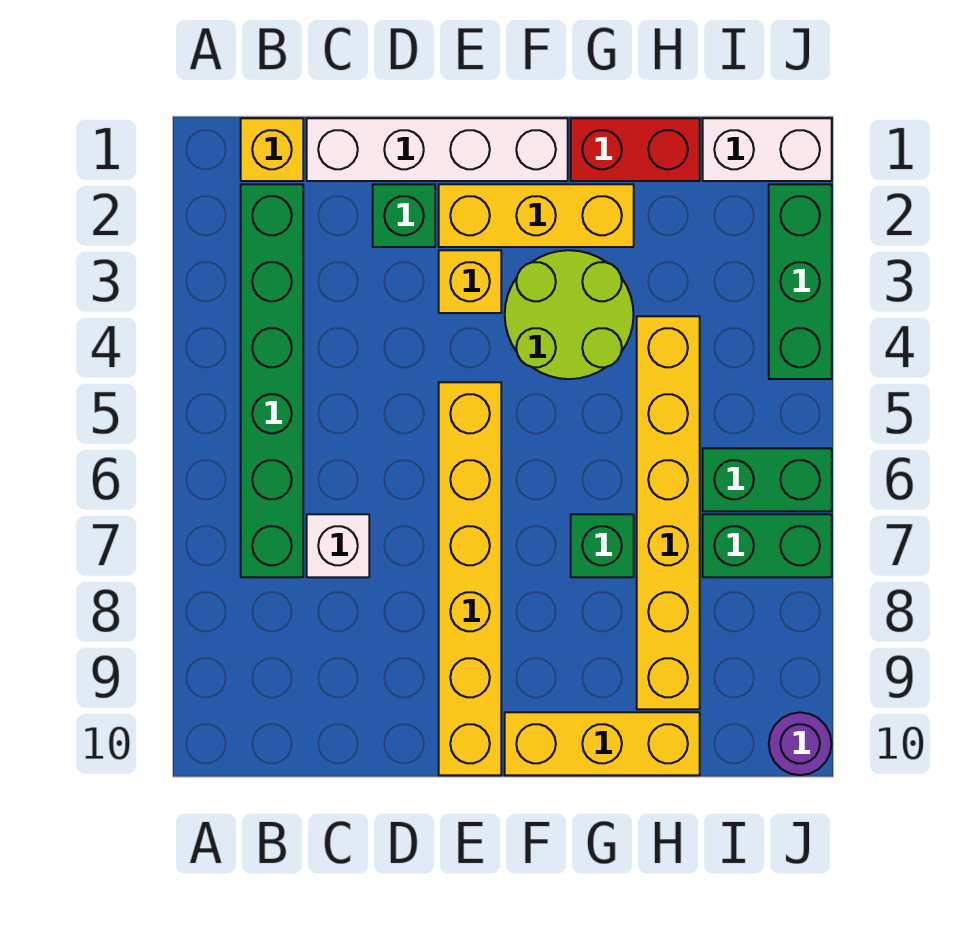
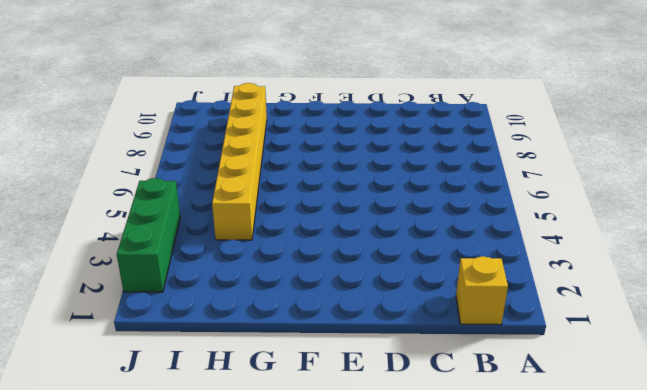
none -> green 1x6 brick [241,184,303,577]
none -> white 1x4 brick [307,118,568,181]
none -> white 1x1 brick [307,514,369,577]

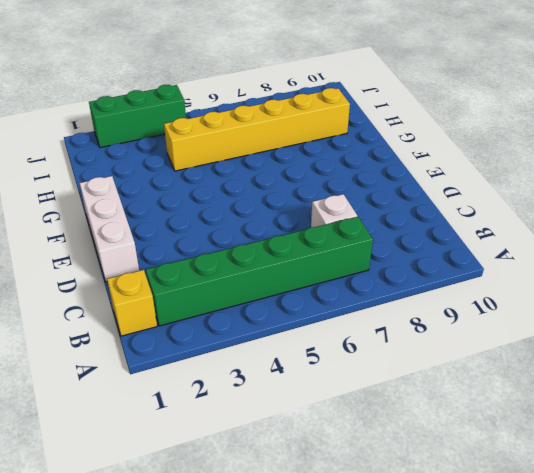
white 1x3 brick [80,176,139,282] -> white 1x4 brick [307,118,568,181]
none -> green 1x1 brick [373,184,435,247]
none -> yellow 1x3 brick [439,184,634,247]
none -> yellow 1x1 brick [439,250,501,313]

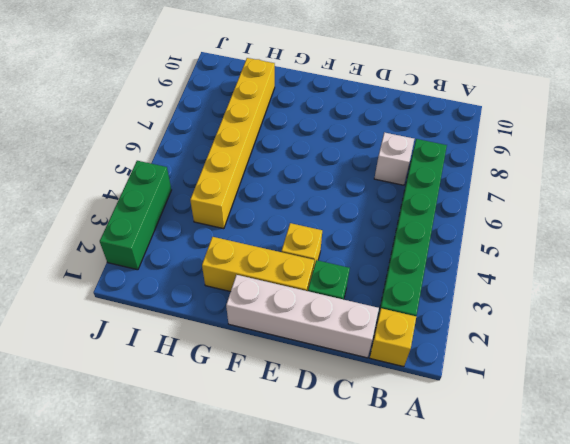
none -> yellow 1x6 brick [439,382,501,775]
none -> lime 2x2 round brick [505,250,634,379]
none -> yellow 1x3 brick [505,712,700,775]

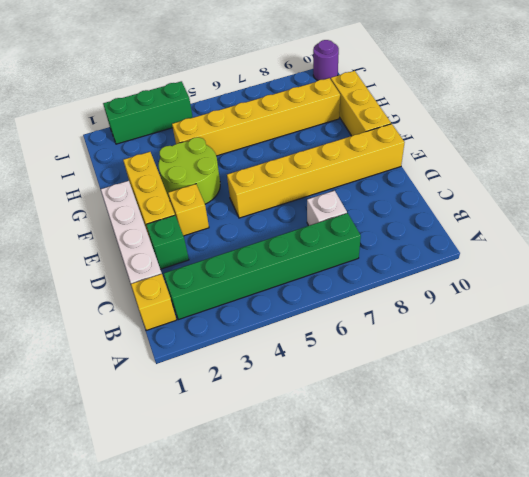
none -> red 1x2 brick [571,118,700,181]
none -> green 1x1 brick [571,514,634,577]
none -> white 1x2 brick [703,118,832,181]

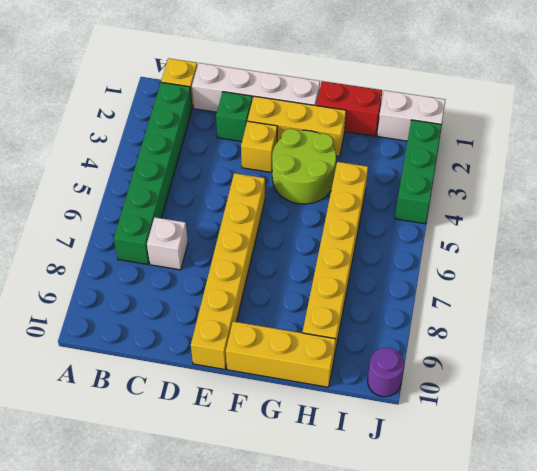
none -> green 1x1 brick [571,514,634,577]
none -> green 1x2 brick [703,448,832,511]
none -> green 1x2 brick [703,514,832,577]

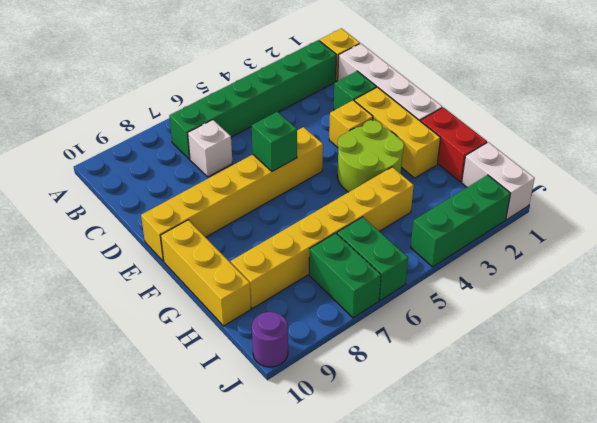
green 1x1 brick [252,112,297,172] -> green 1x1 brick moved to [571,514,634,577]

